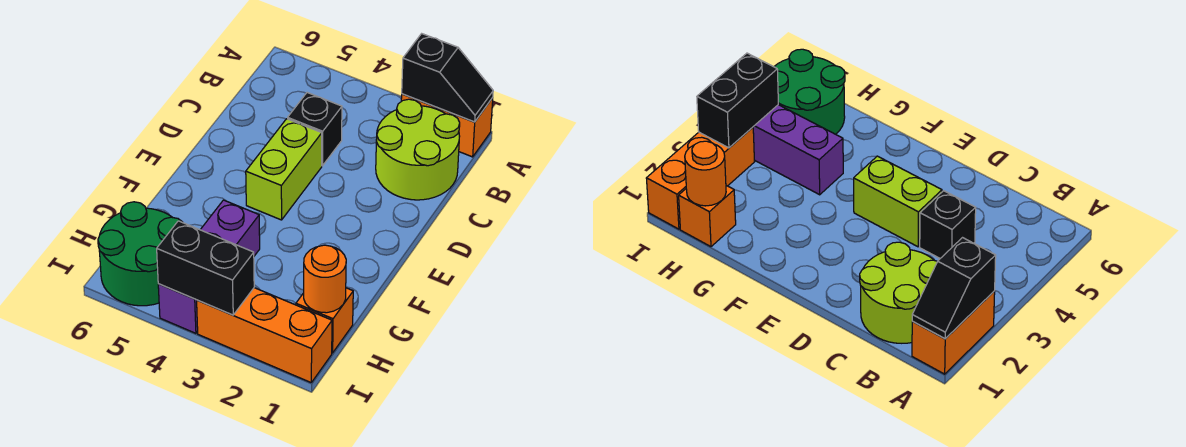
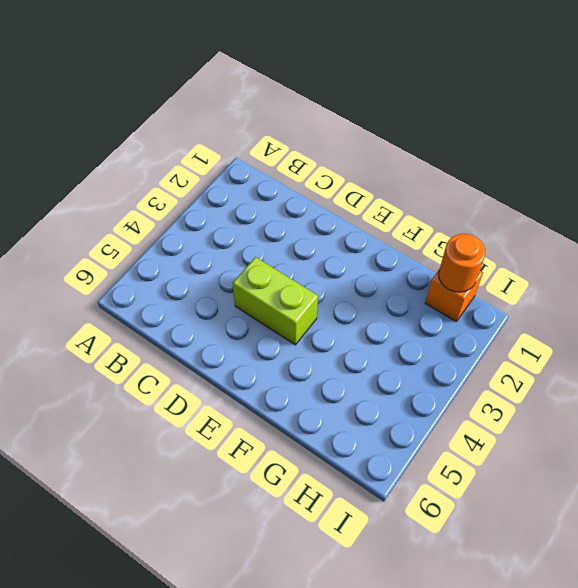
none -> orange 1x2 brick [401,94,493,157]
none -> lime 2x2 round brick [376,99,460,200]

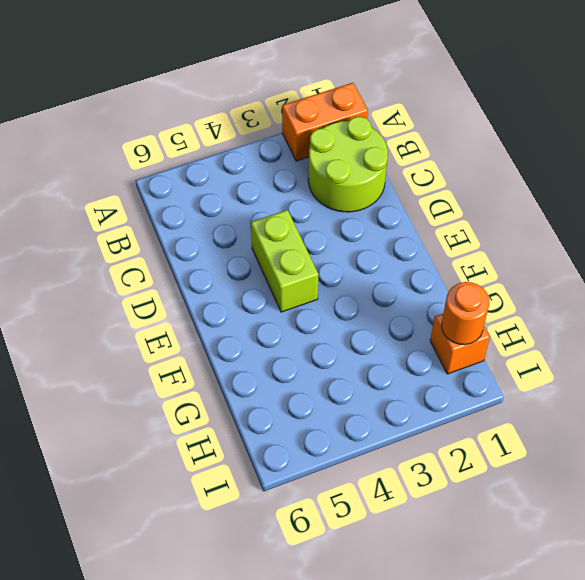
none -> black 1x1 brick [288,93,342,166]
none -> purple 1x3 brick [158,200,260,333]

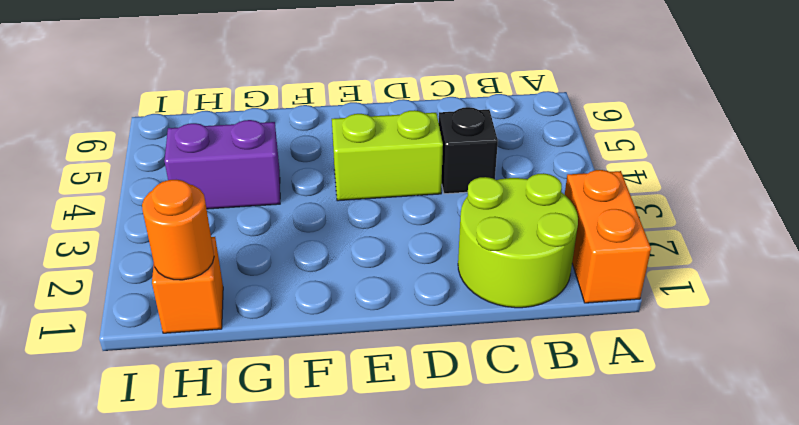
purple 1x2 brick [164,120,280,209] -> purple 1x3 brick [158,200,260,333]
none -> green 2x2 round brick [98,202,182,306]
none -> orange 1x3 brick [197,288,332,382]

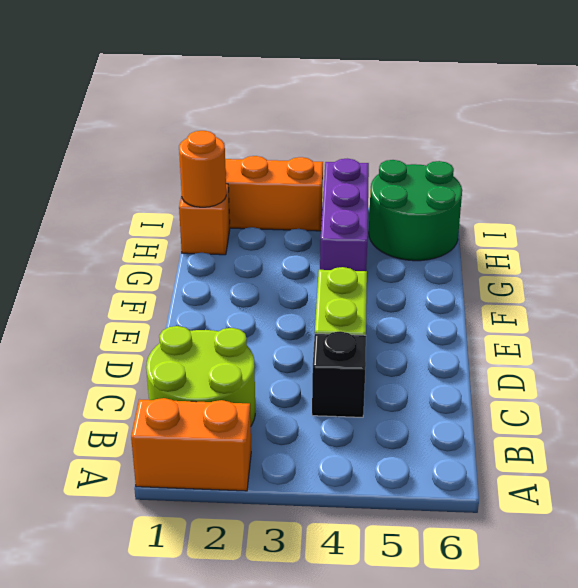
none -> black 1x2 slope [402,34,493,122]
none -> black 1x2 brick [157,221,254,315]

